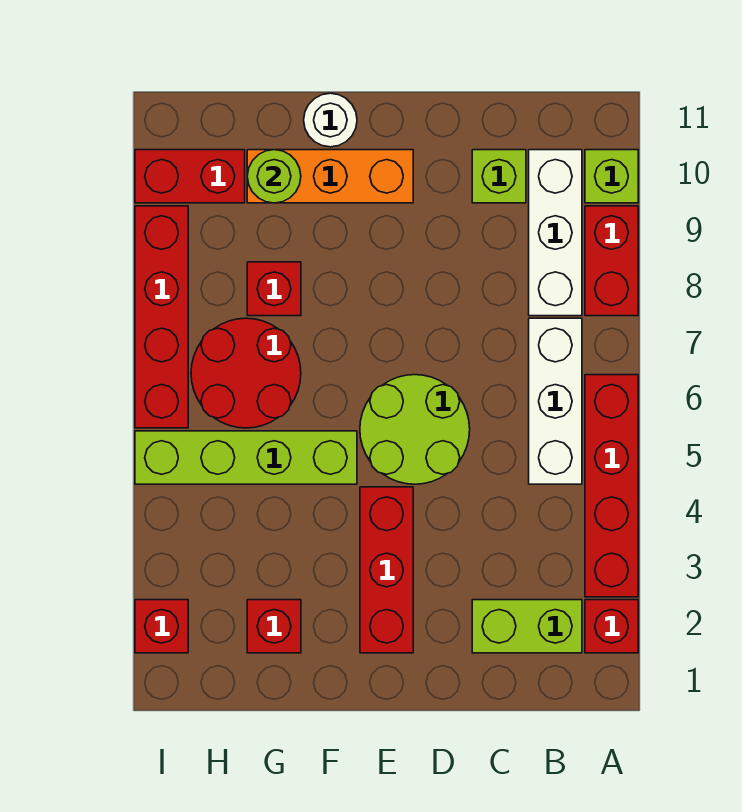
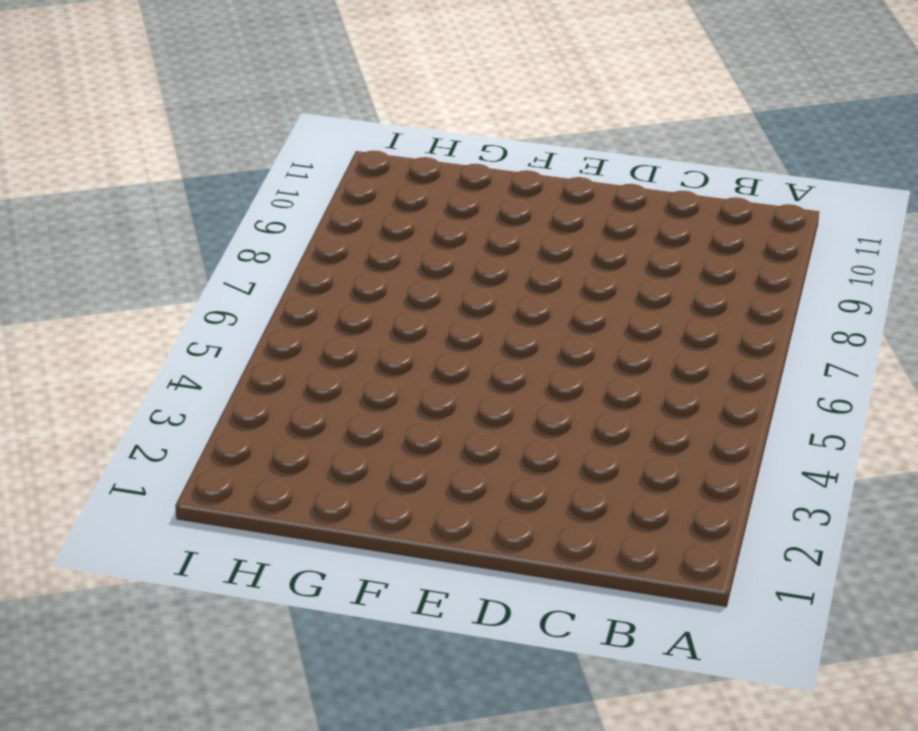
none -> red 1x1 brick [585,600,638,653]
none -> red 1x4 brick [585,375,638,597]
none -> red 1x2 brick [585,206,638,316]

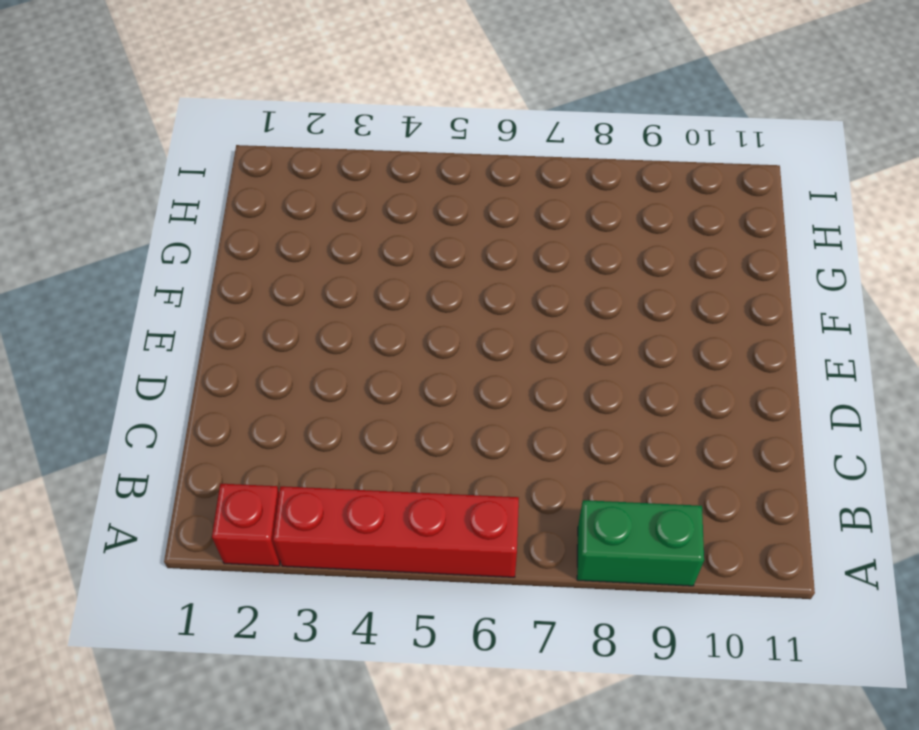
green 1x2 brick [577,500,704,586] -> red 1x2 brick [585,206,638,316]
none -> lime 1x1 brick [585,150,638,203]
none -> lime 1x2 brick [472,600,582,653]
none -> white 1x3 brick [529,318,582,484]

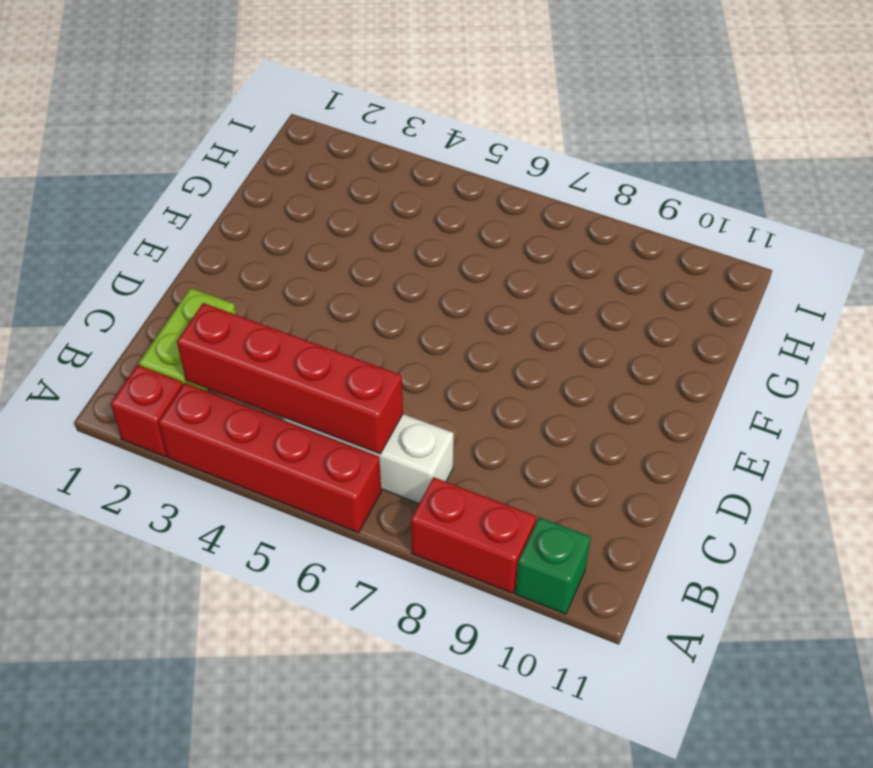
green 1x1 brick [515,517,591,614] -> lime 1x1 brick [585,150,638,203]
red 1x4 brick [177,303,403,454] -> red 1x4 brick moved to [135,206,188,428]
none -> white 1x3 brick [529,150,582,316]
none -> lime 1x1 brick [472,150,526,203]
none -> lime 2x2 round brick [360,375,470,484]

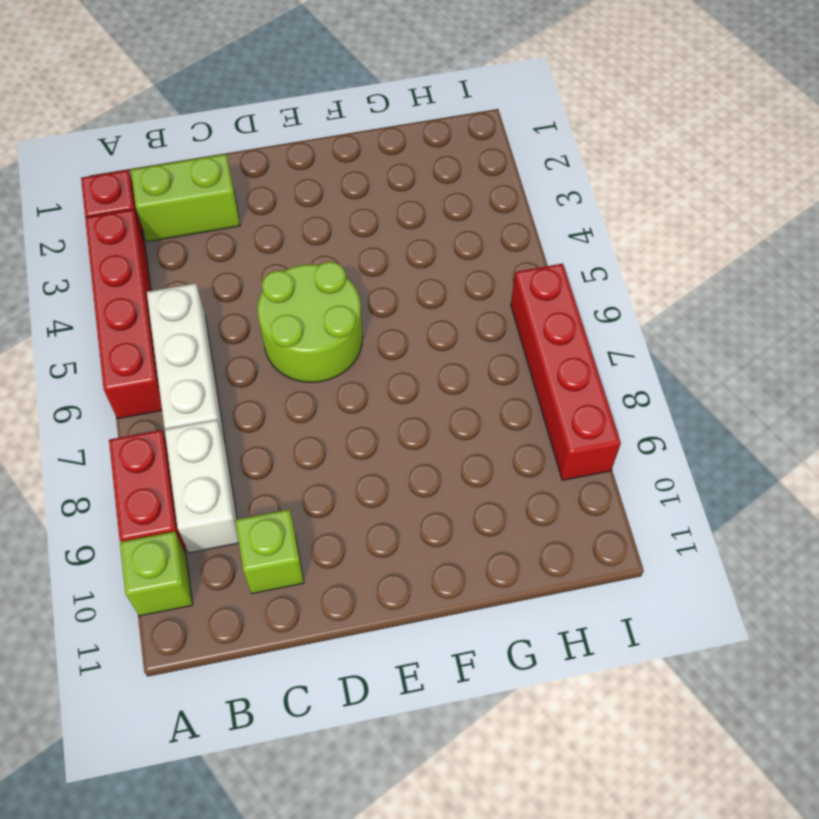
white 1x2 brick [165,420,239,553] -> white 1x3 brick [529,150,582,316]
none -> red 1x3 brick [360,487,413,653]
none -> orange 1x3 brick [247,150,413,203]
none -> lime 1x4 brick [135,431,357,484]

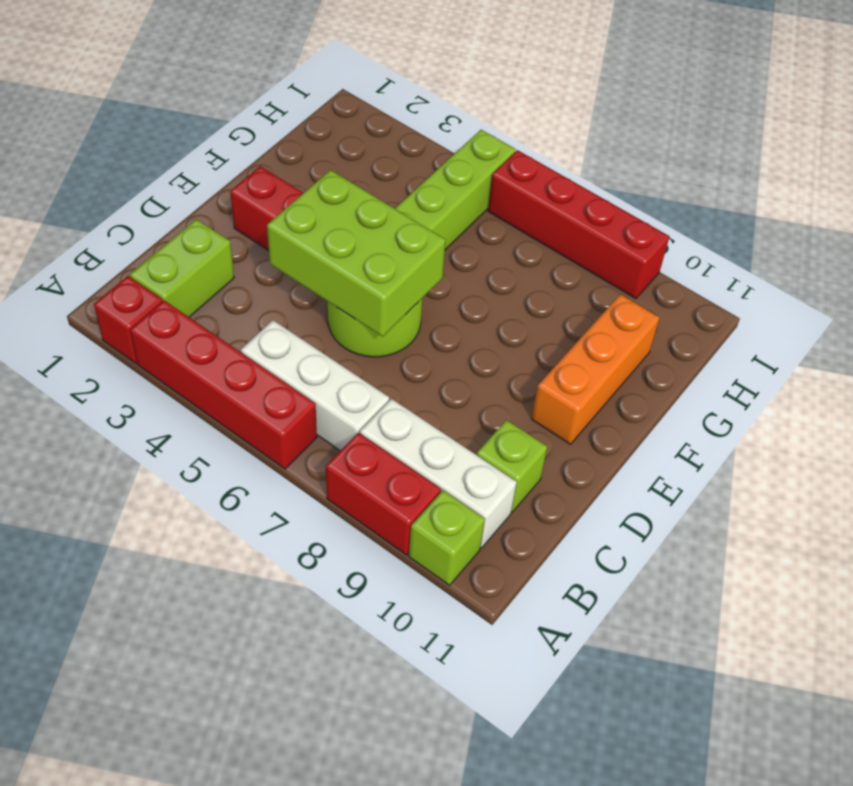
lime 2x3 brick [267,170,446,337] -> none
none -> white 1x1 round brick [304,93,357,147]
none -> red 1x1 brick [247,600,301,653]
none -> red 2x2 round brick [191,318,301,428]

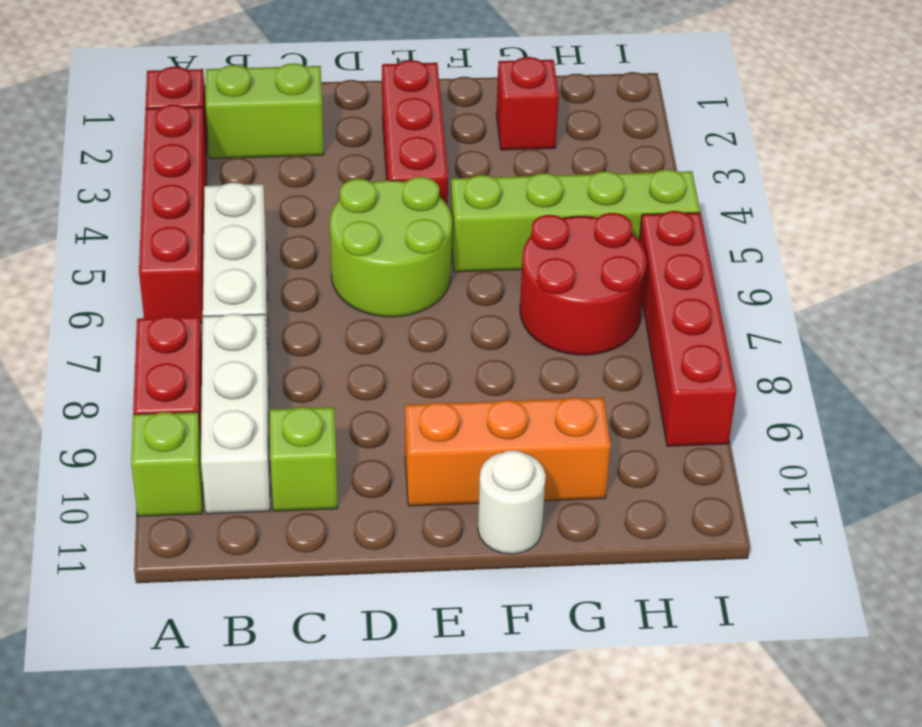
none -> red 1x1 brick [247,262,301,316]
none -> red 1x2 brick [135,150,245,203]
none -> red 1x1 brick [135,600,188,653]

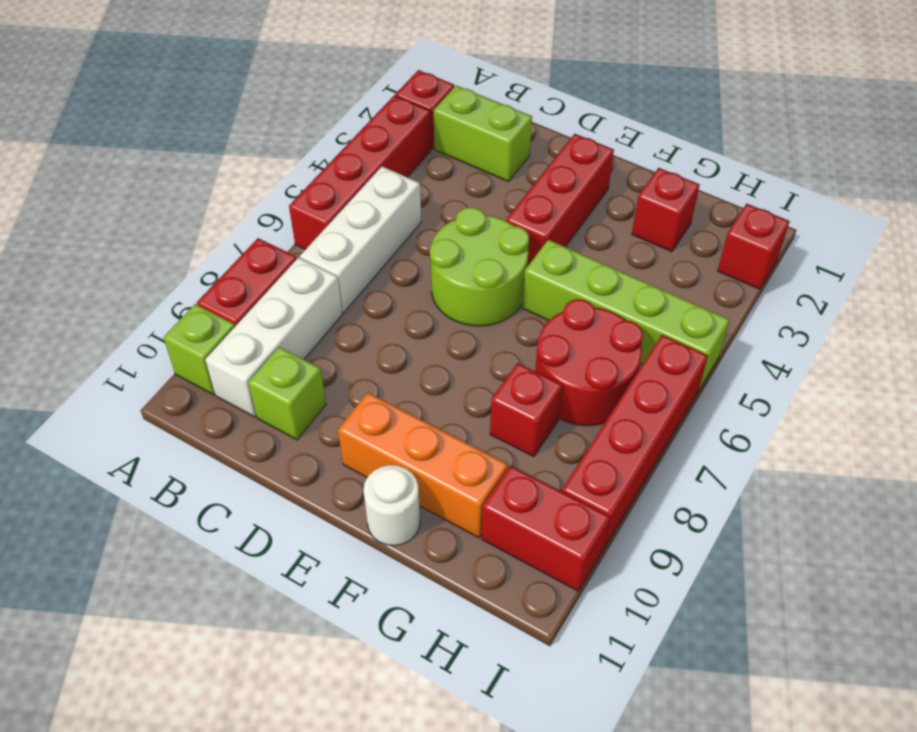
none -> lime 1x1 round brick [247,150,301,203]

